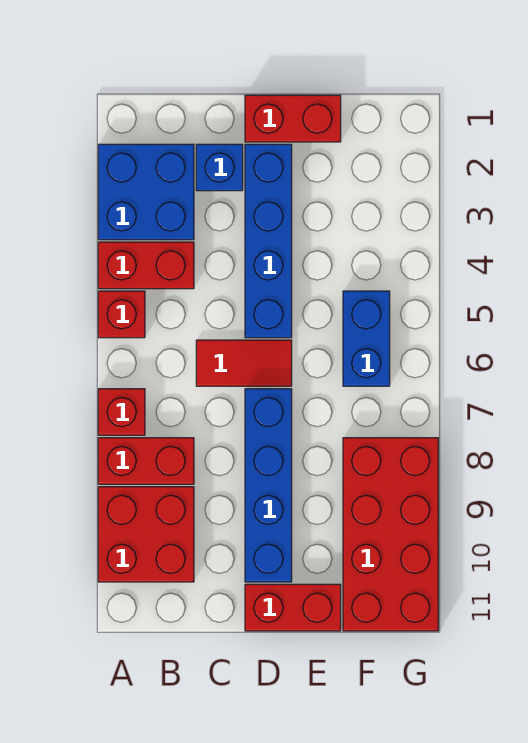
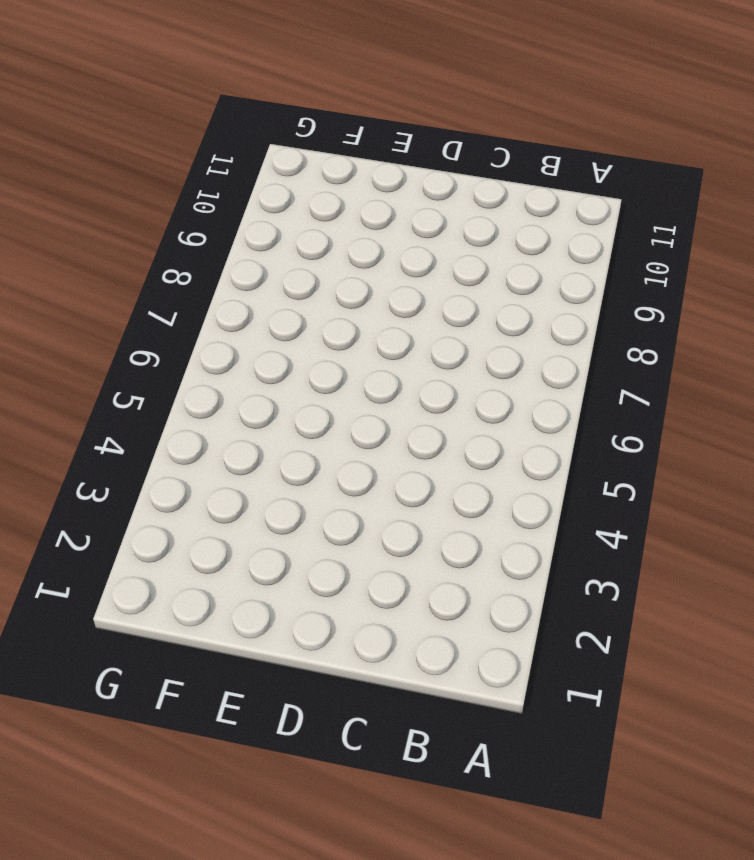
none -> blue 2x2 brick [98,144,194,240]
none -> red 1x2 brick [98,242,194,289]
none -> red 1x1 brick [98,291,145,338]

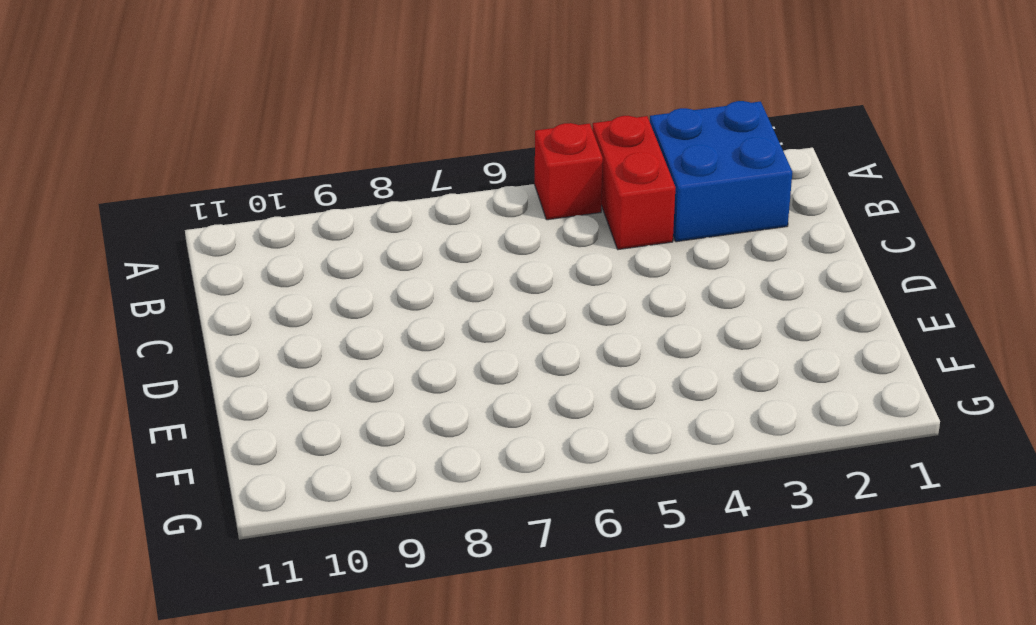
none -> red 1x1 brick [98,389,145,435]
none -> red 1x2 brick [98,438,194,484]
none -> red 2x2 brick [98,487,194,582]

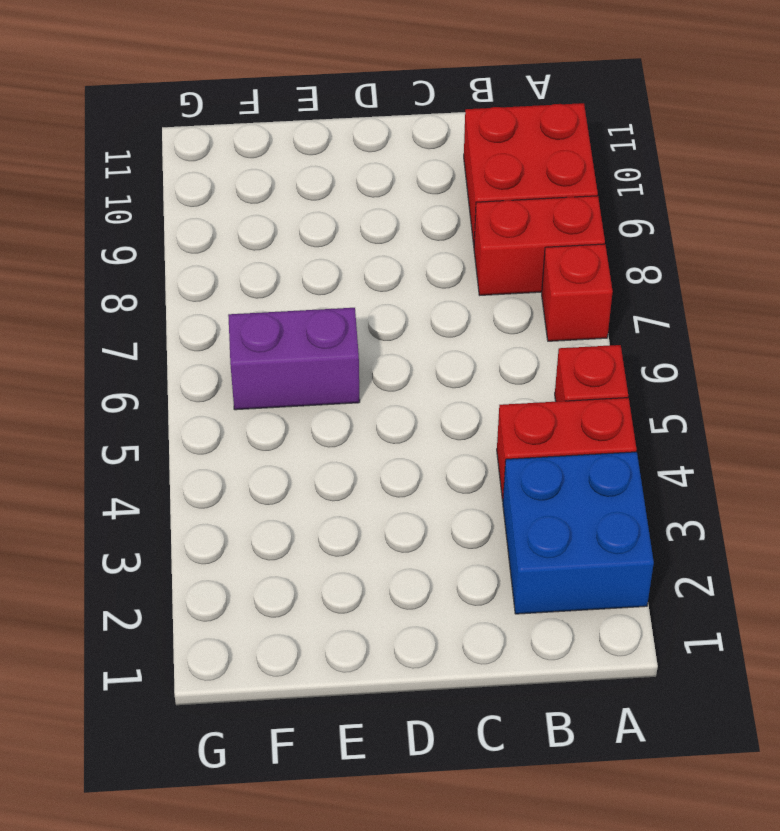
purple 1x2 brick [228,308,360,410] -> blue 1x2 brick [343,291,390,386]
none -> blue 1x1 brick [196,144,243,191]
none -> red 1x2 tile [196,340,292,386]
none -> red 1x2 brick [245,95,341,142]

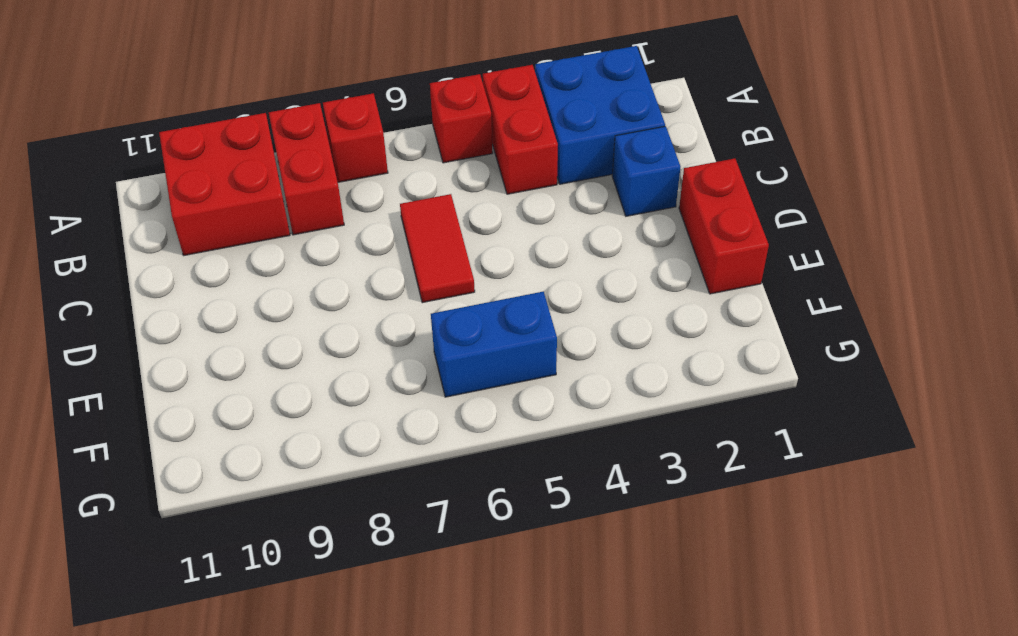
none -> blue 1x4 brick [245,144,292,338]
none -> blue 1x4 brick [245,389,292,582]
none -> red 1x2 brick [245,584,341,631]

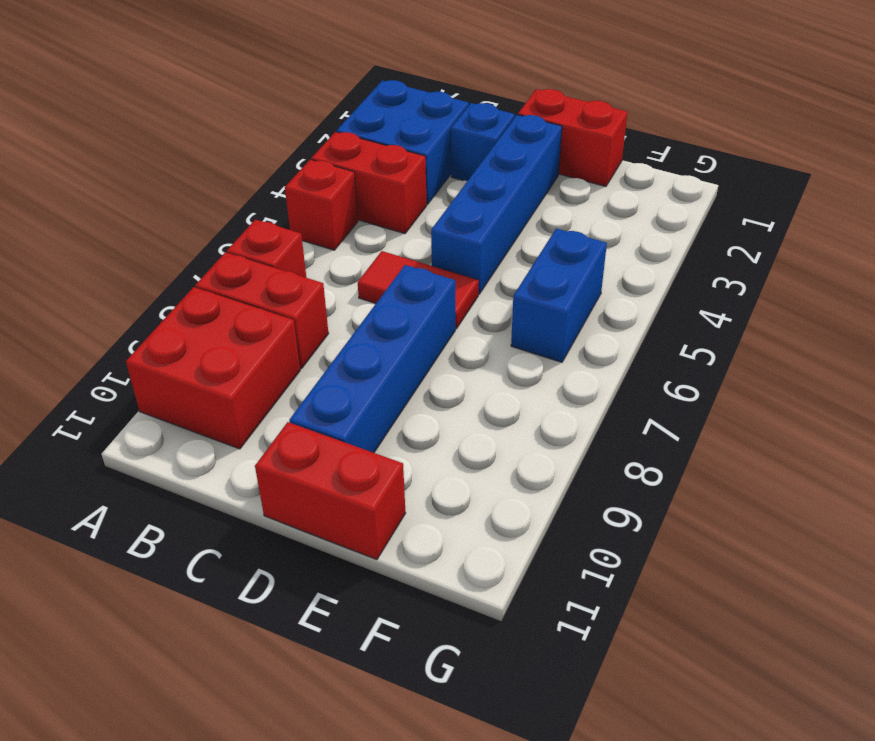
none -> red 2x4 brick [343,438,438,631]

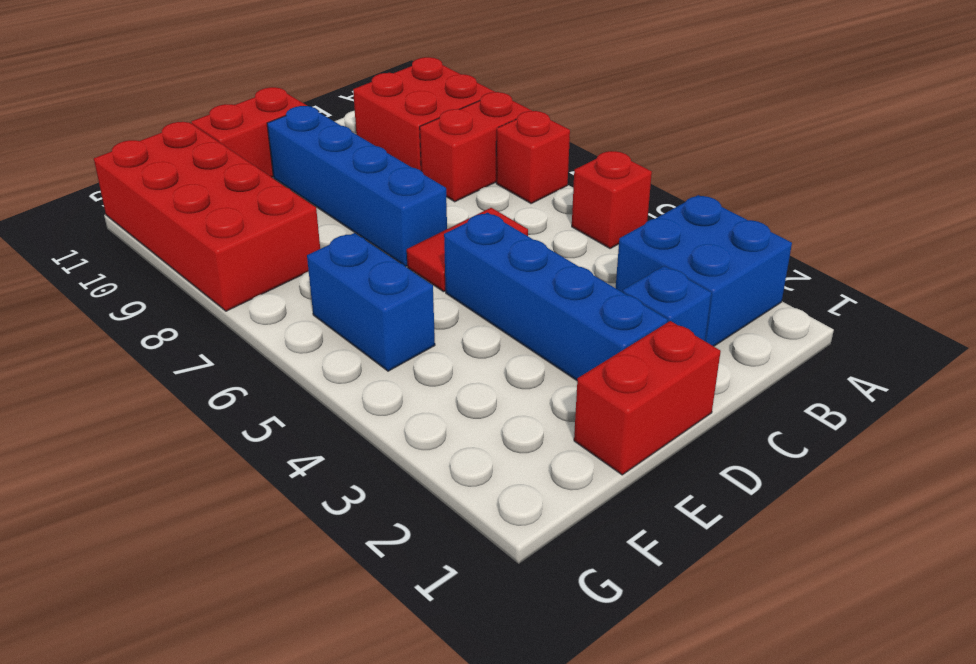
none -> red 1x2 brick [98,242,194,289]

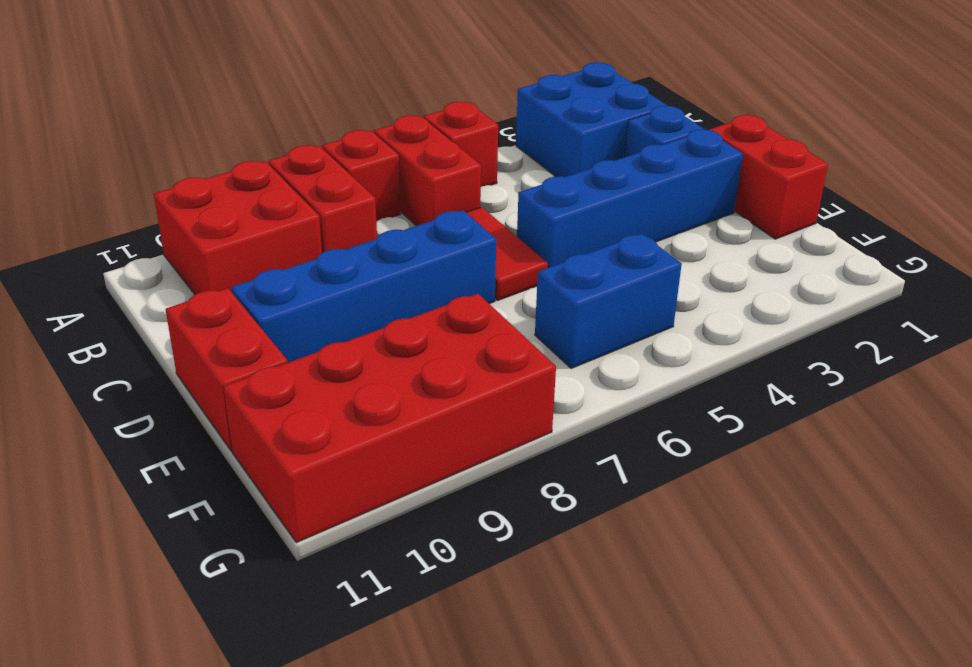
red 1x2 brick [374,116,481,226] -> red 1x2 brick moved to [98,242,194,289]

